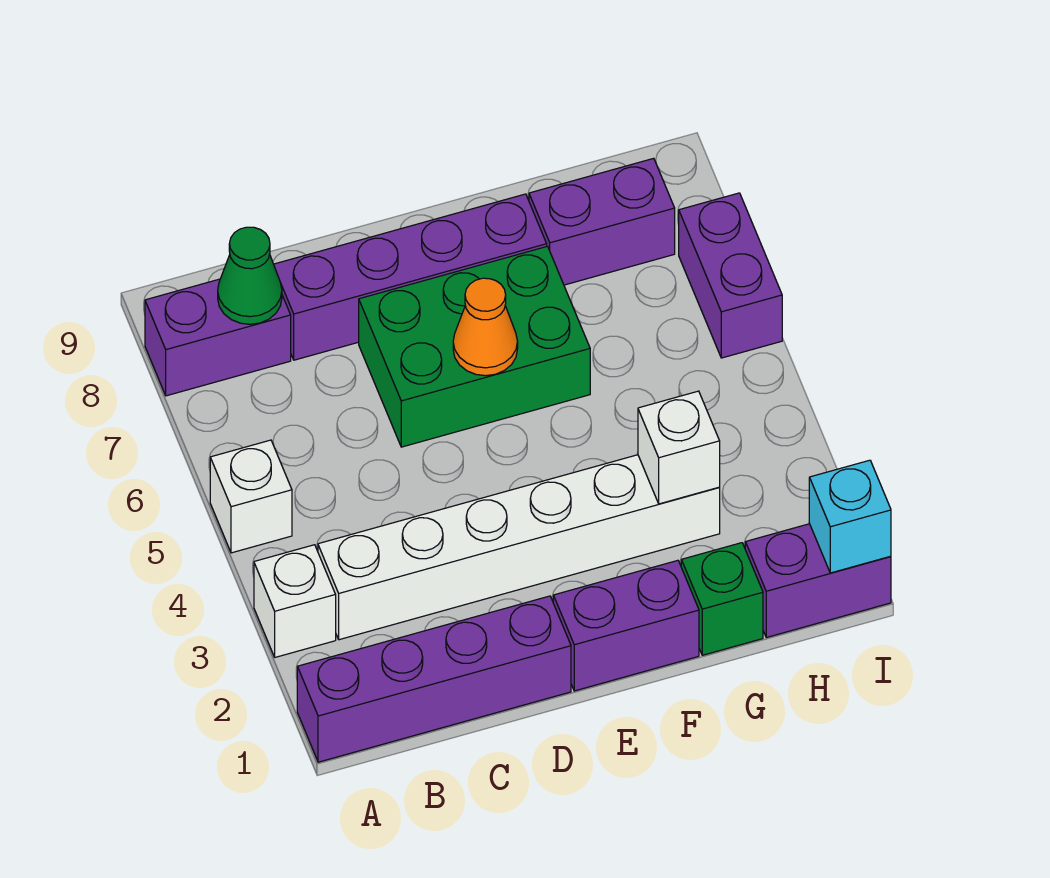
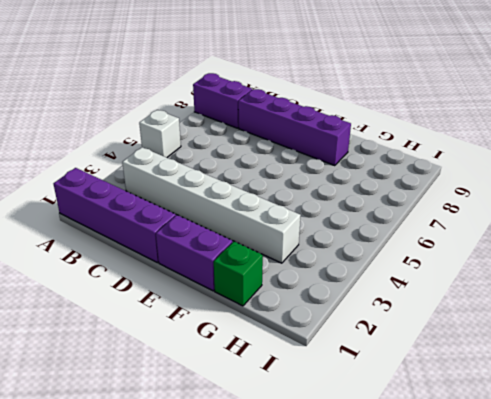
none -> white 1x1 brick [254,545,336,657]
none -> green 2x3 brick [359,246,590,447]
none -> purple 1x2 brick [529,158,675,285]

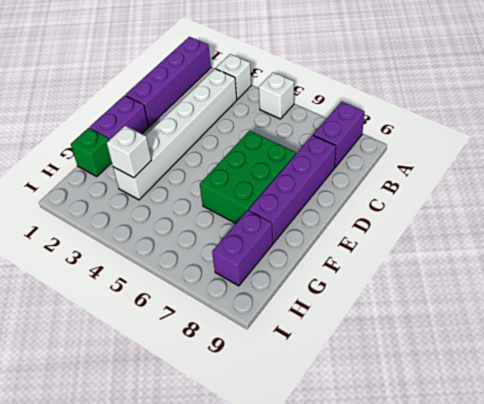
none -> purple 1x2 brick [745,524,891,637]
none -> purple 1x2 brick [679,193,782,358]
none -> green 1x1 cone [218,227,282,324]

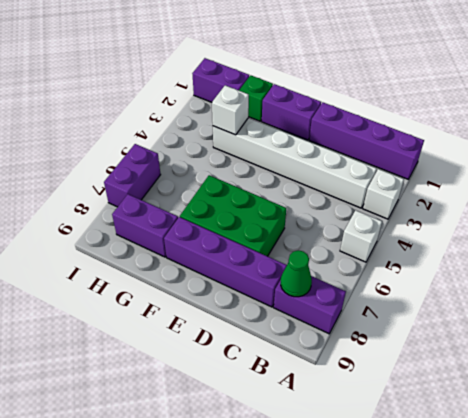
none -> orange 1x1 cone [453,278,518,376]
none -> cyan 1x1 brick [809,460,891,573]

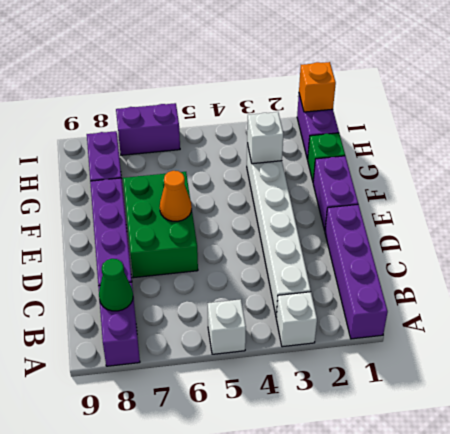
orange 1x1 brick [299,62,336,112] -> cyan 1x1 brick [809,460,891,573]

